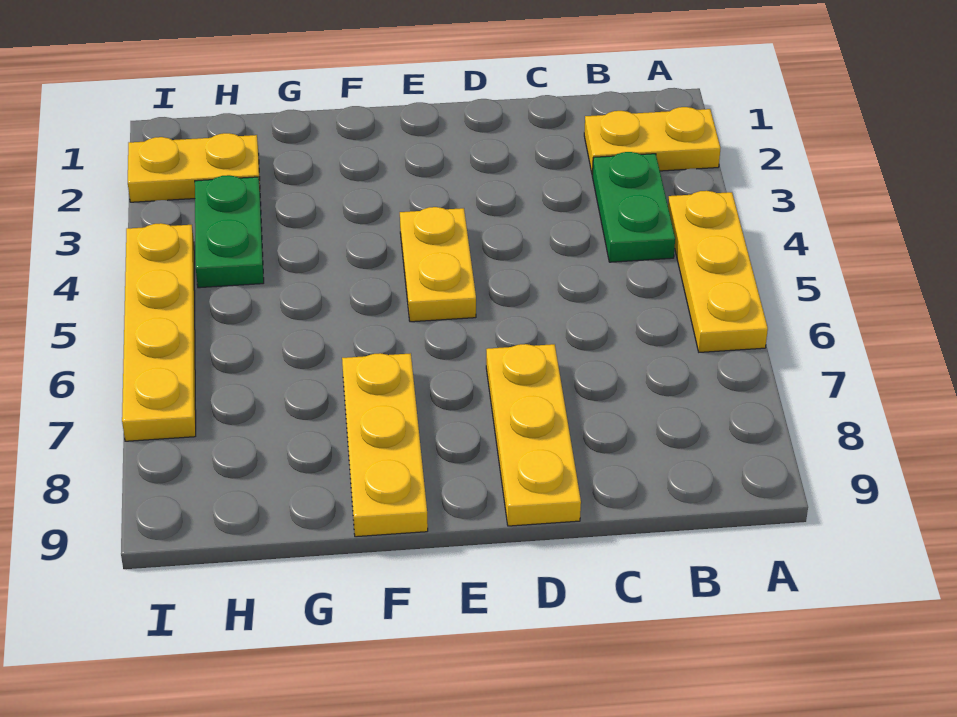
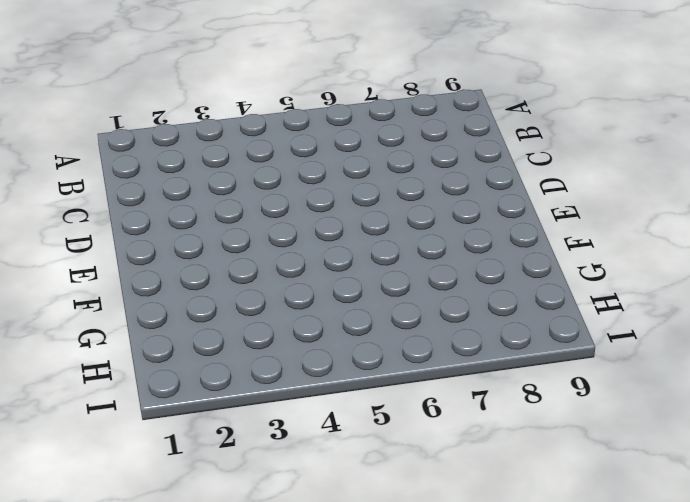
none -> yellow 1x2 plate [584,107,720,175]
none -> yellow 1x3 plate [668,191,768,352]

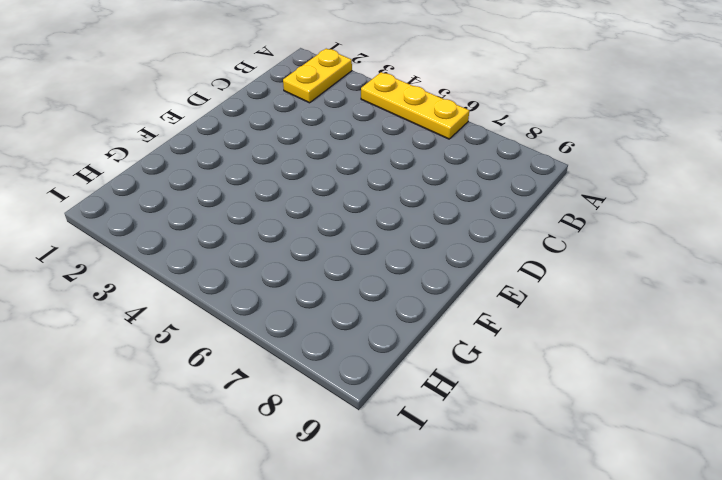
none -> green 1x2 plate [592,152,675,262]
none -> yellow 1x3 plate [486,344,581,526]

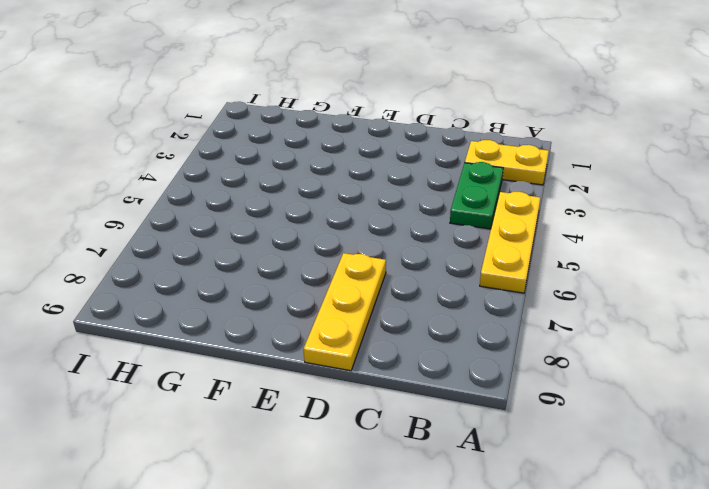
none -> yellow 1x2 plate [400,207,476,322]
none -> yellow 1x3 plate [342,353,428,537]

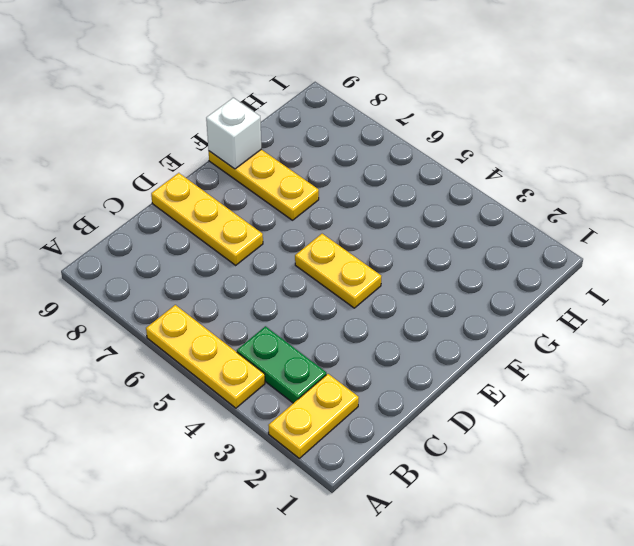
white 1x1 brick [206,98,261,169] -> none
none -> yellow 1x2 plate [128,133,260,202]
none -> green 1x2 plate [195,175,264,288]

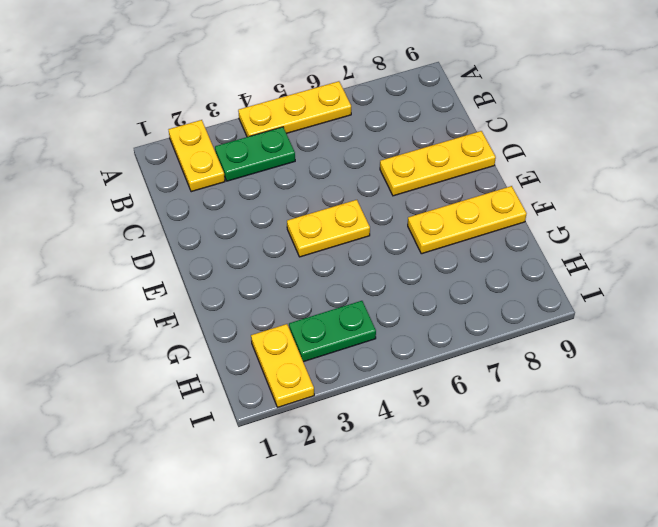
none -> yellow 1x4 plate [122,223,196,441]

